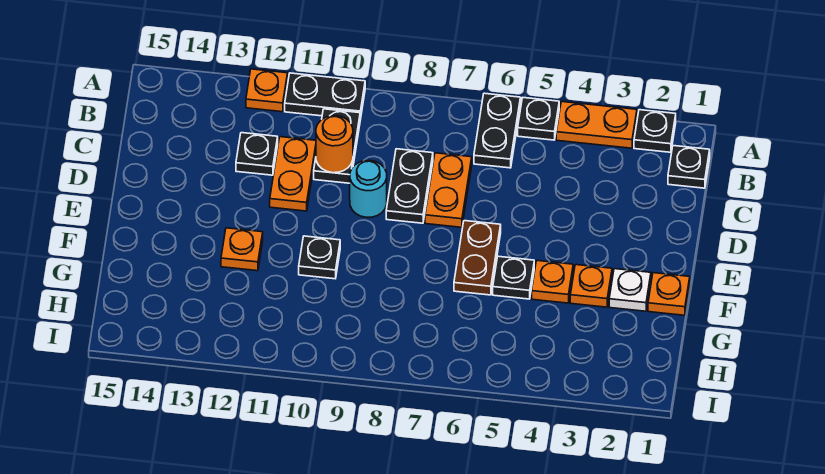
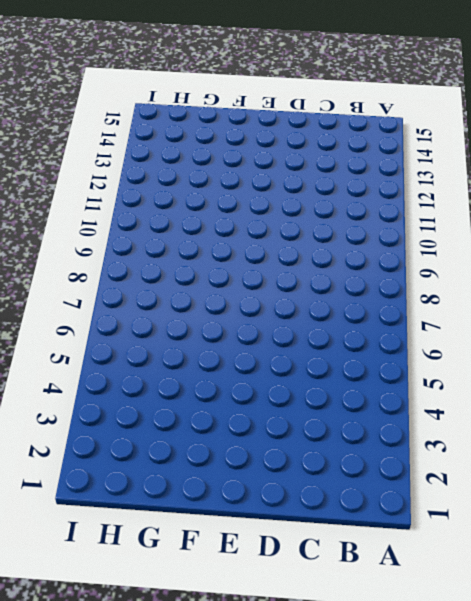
none -> black 1x1 plate [634,110,676,152]
none -> orange 1x2 plate [556,102,637,148]
none -> black 1x1 plate [518,98,559,140]

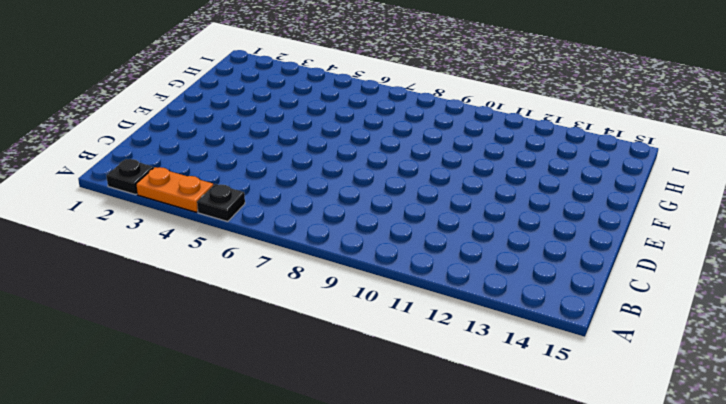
none -> black 1x2 plate [474,93,521,168]
none -> black 1x2 plate [285,73,365,120]
none -> orange 1x1 plate [246,69,288,112]

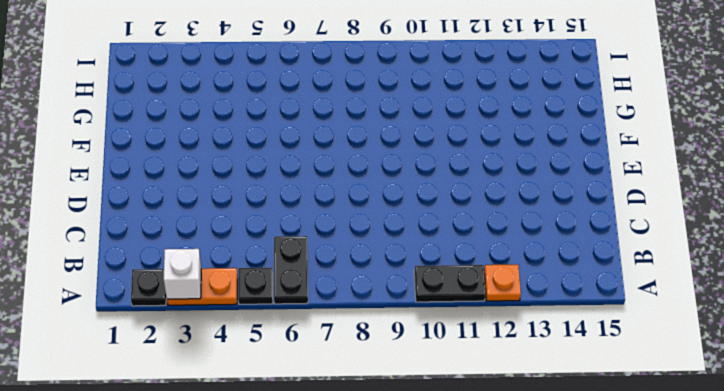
white 1x1 brick [163,249,201,299] -> none
none -> black 1x1 plate [668,146,710,188]
none -> black 1x2 plate [314,109,360,183]
none -> orange 1x2 plate [425,153,472,227]

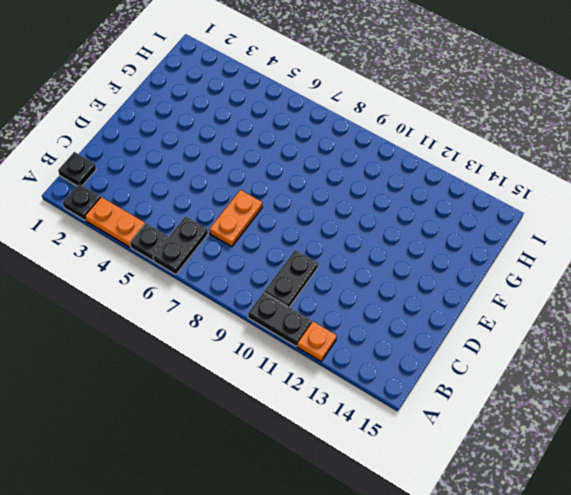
none -> black 1x2 plate [386,149,433,223]
none -> orange 1x2 plate [270,137,316,211]
none -> black 1x1 plate [236,133,278,175]

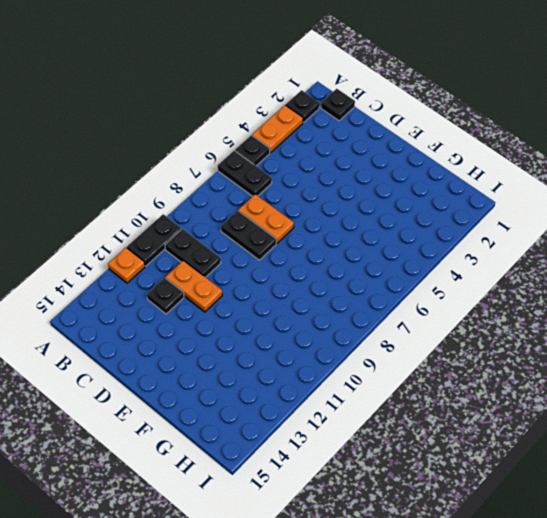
none -> cyan 1x1 round brick [350,160,387,217]
none -> brown 1x2 plate [454,221,501,295]
none -> orange 1x1 plate [648,273,690,315]

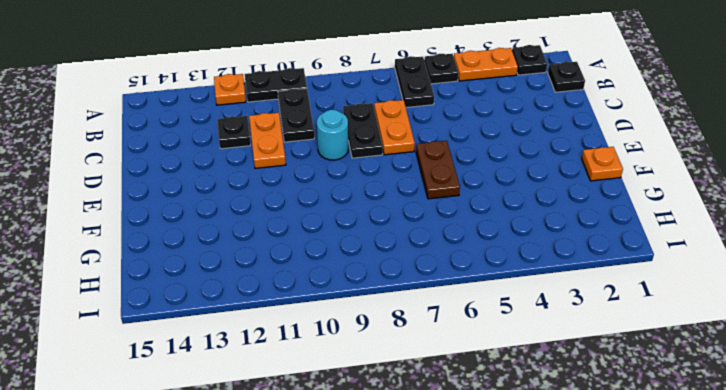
none -> white 1x1 plate [609,269,651,311]
none -> orange 1x1 plate [570,265,612,307]
none -> orange 1x1 plate [532,261,573,303]

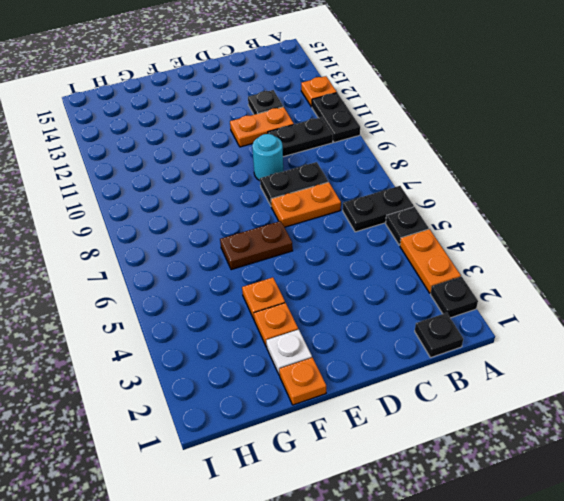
none -> black 1x1 plate [493,256,534,299]
none -> black 1x1 plate [299,236,340,279]
none -> orange 1x1 plate [221,228,263,271]

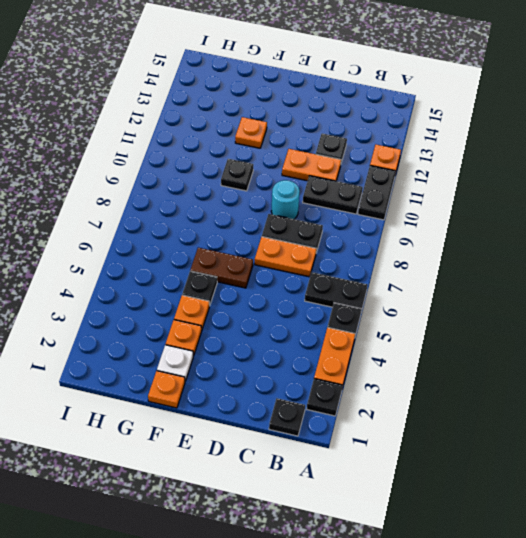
none -> orange 1x1 round brick [316,116,353,173]

